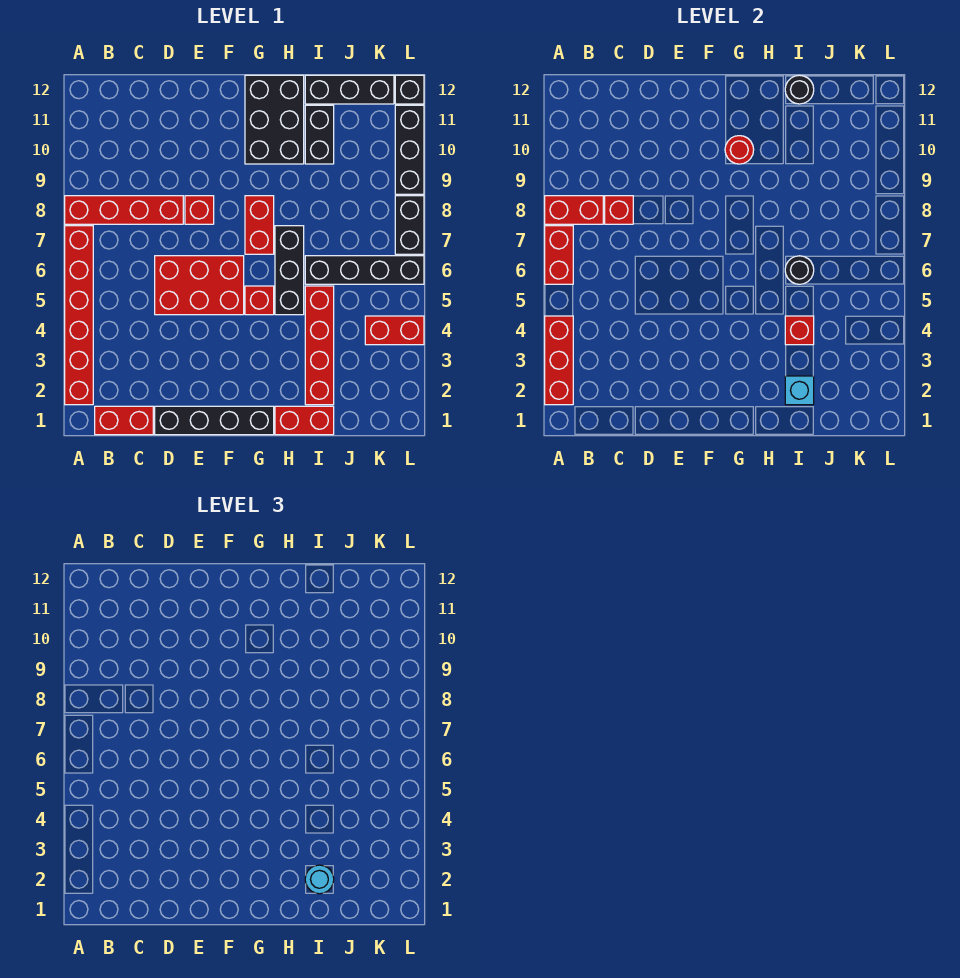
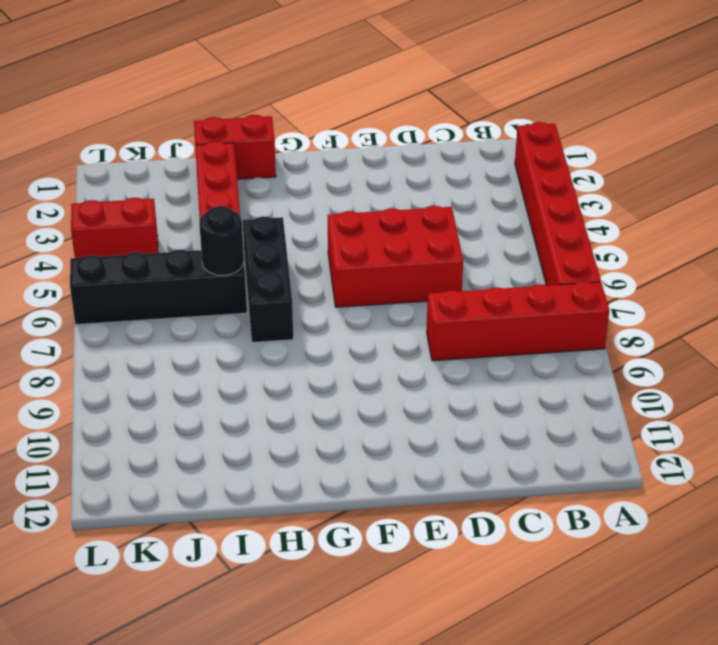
none -> red 1x2 brick [95,406,153,435]
none -> black 1x4 brick [155,406,274,435]
none -> red 1x1 brick [185,196,214,224]

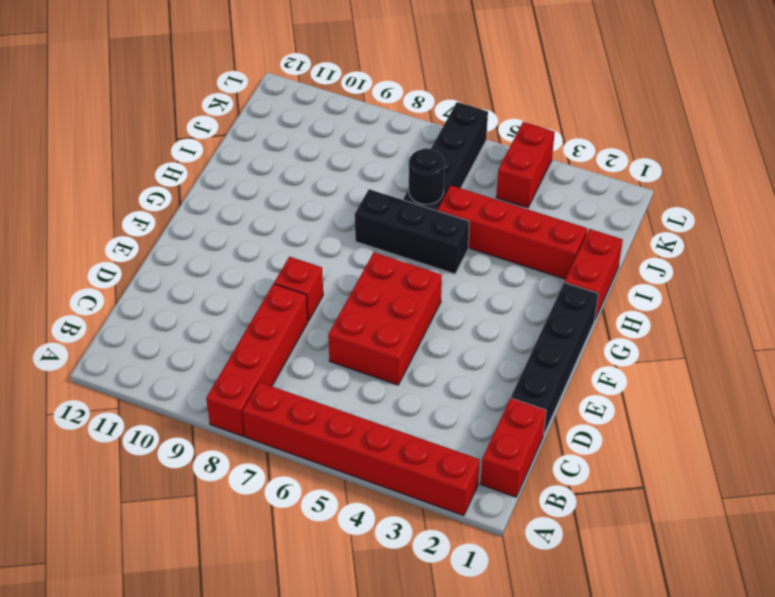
none -> red 1x1 brick [245,286,274,315]
none -> red 1x2 brick [245,196,274,254]
none -> black 2x3 brick [245,75,304,164]

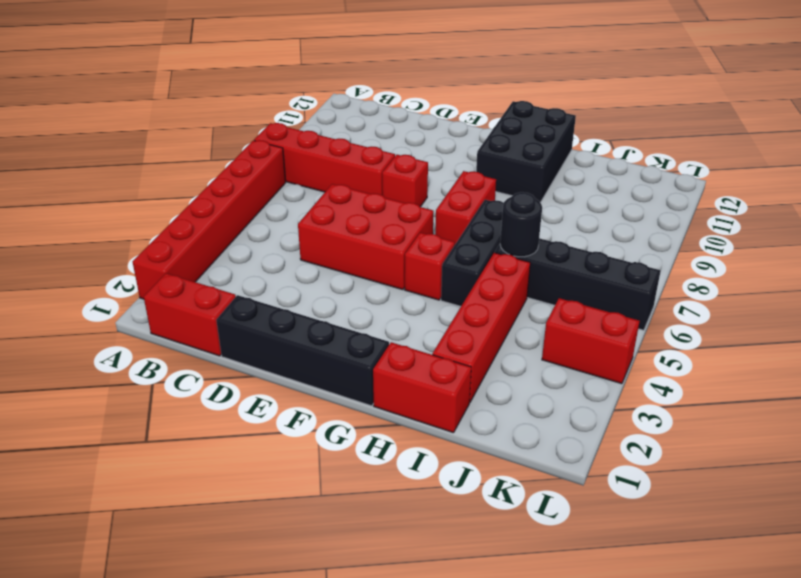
none -> black 1x2 brick [305,105,334,164]
none -> black 1x3 brick [305,75,394,104]
none -> black 1x2 brick [395,196,424,254]

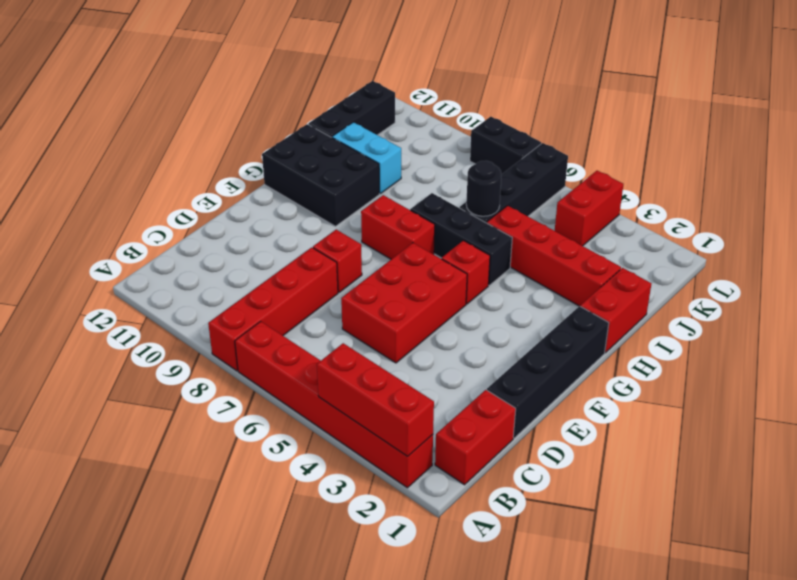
cyan 1x2 brick [332,122,401,194] -> black 1x2 brick [305,105,334,164]
none -> black 1x3 brick [395,105,424,194]
none -> black 1x1 brick [395,75,424,104]
none -> red 1x2 brick [545,226,573,284]

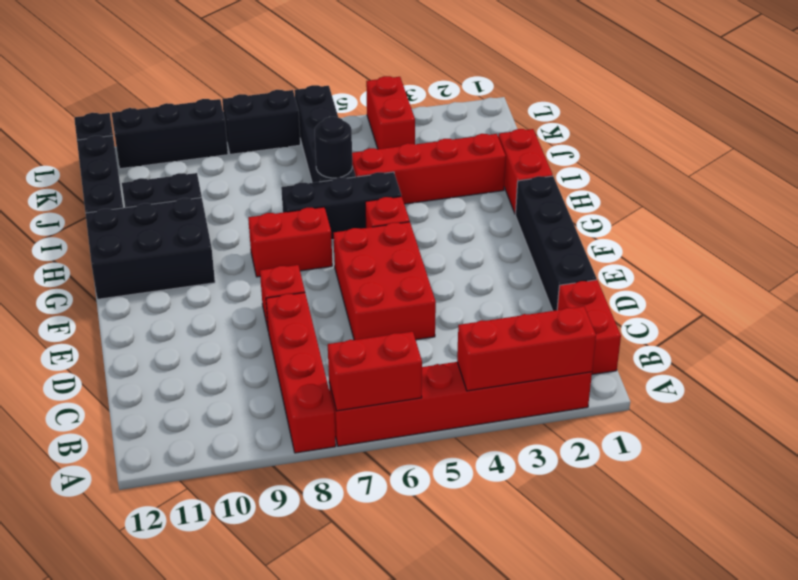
none -> red 1x2 brick [545,196,603,224]
none -> red 1x1 brick [605,196,633,224]
none -> red 1x1 round brick [725,136,754,164]

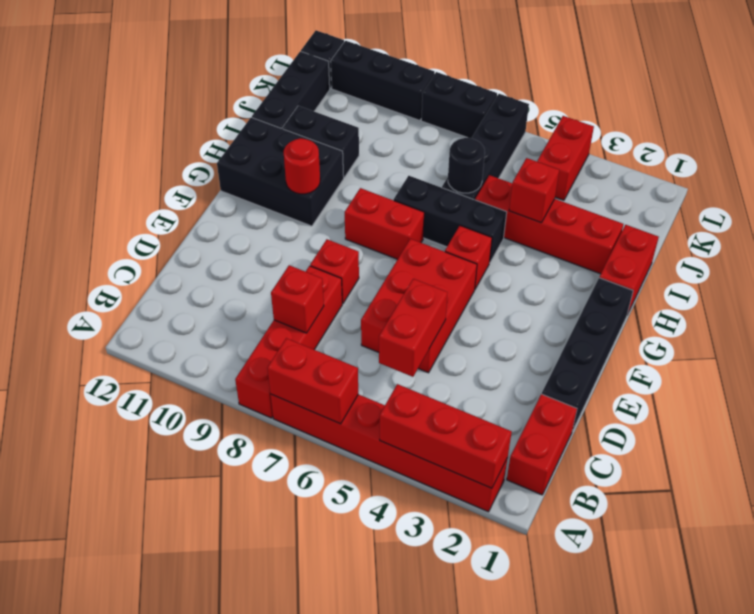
red 1x2 brick [379,279,448,377] -> red 1x2 brick moved to [545,196,603,224]
none -> cyan 1x1 brick [785,376,814,405]
none -> black 1x1 round brick [785,75,814,104]
none -> cyan 1x1 round brick [305,865,334,894]

